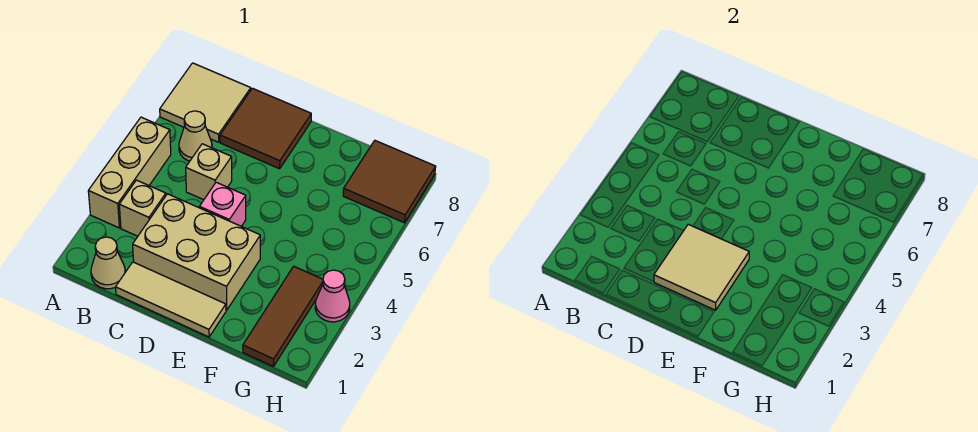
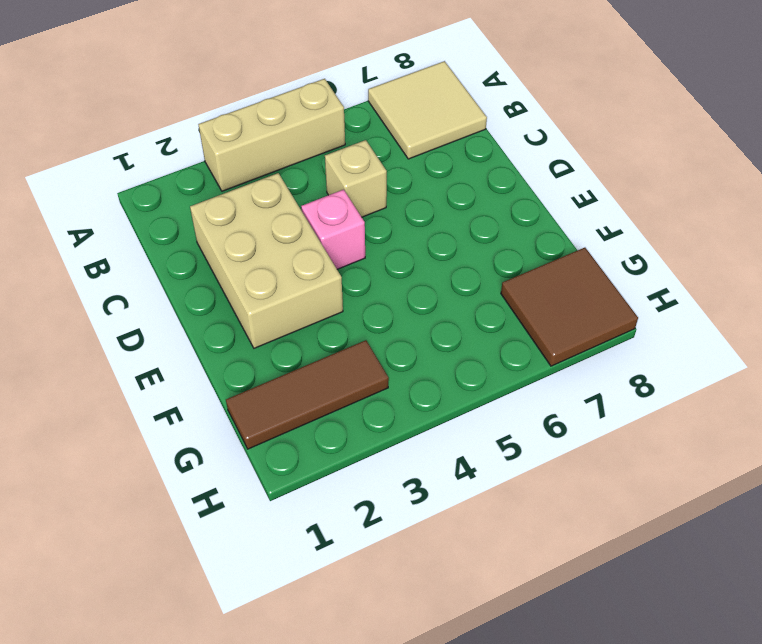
none -> tan 1x1 cone [91,237,125,289]
none -> tan 1x1 brick [119,180,166,236]
none -> tan 1x1 cone [179,111,212,161]

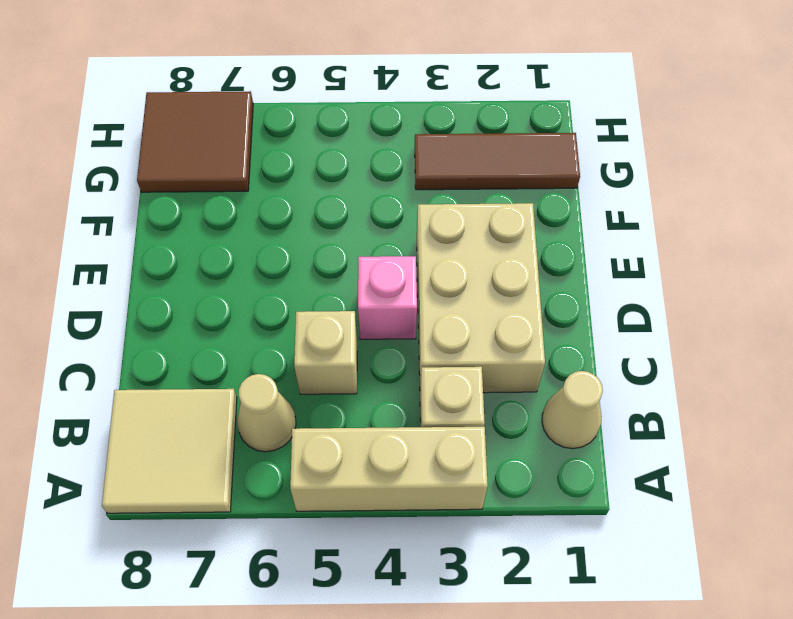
none -> tan 1x3 tile [116,262,226,337]
none -> brown 2x2 tile [220,88,311,169]
none -> pink 1x1 cone [315,270,350,322]

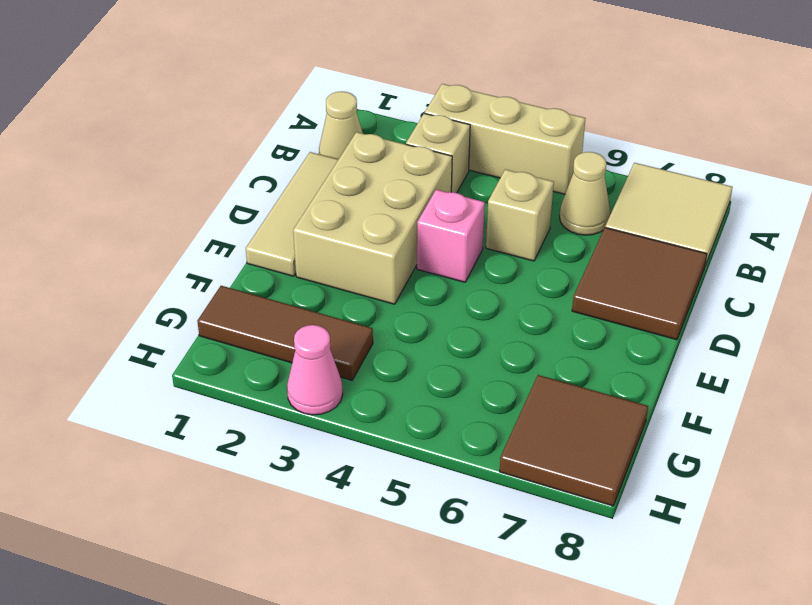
none -> tan 2x2 tile [654,224,749,310]

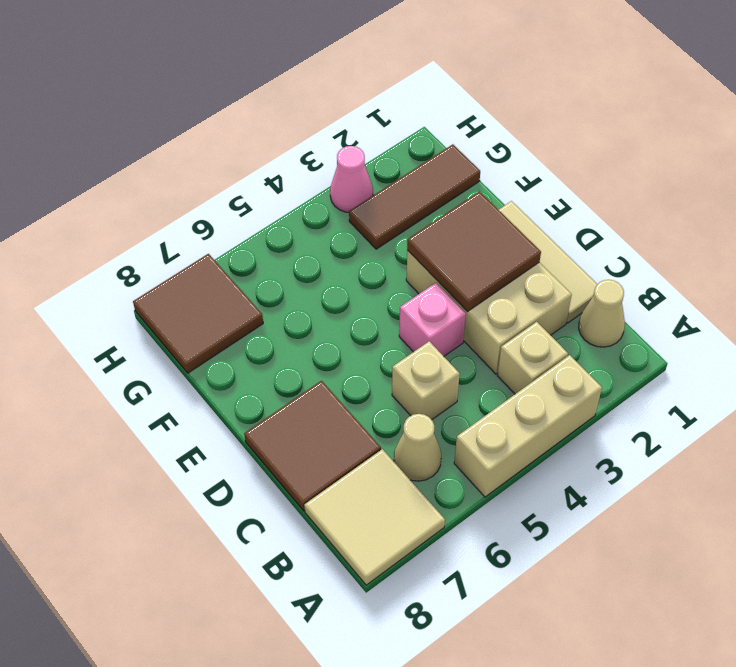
brown 2x2 tile [407,192,541,312] -> tan 2x2 tile [654,224,749,310]

